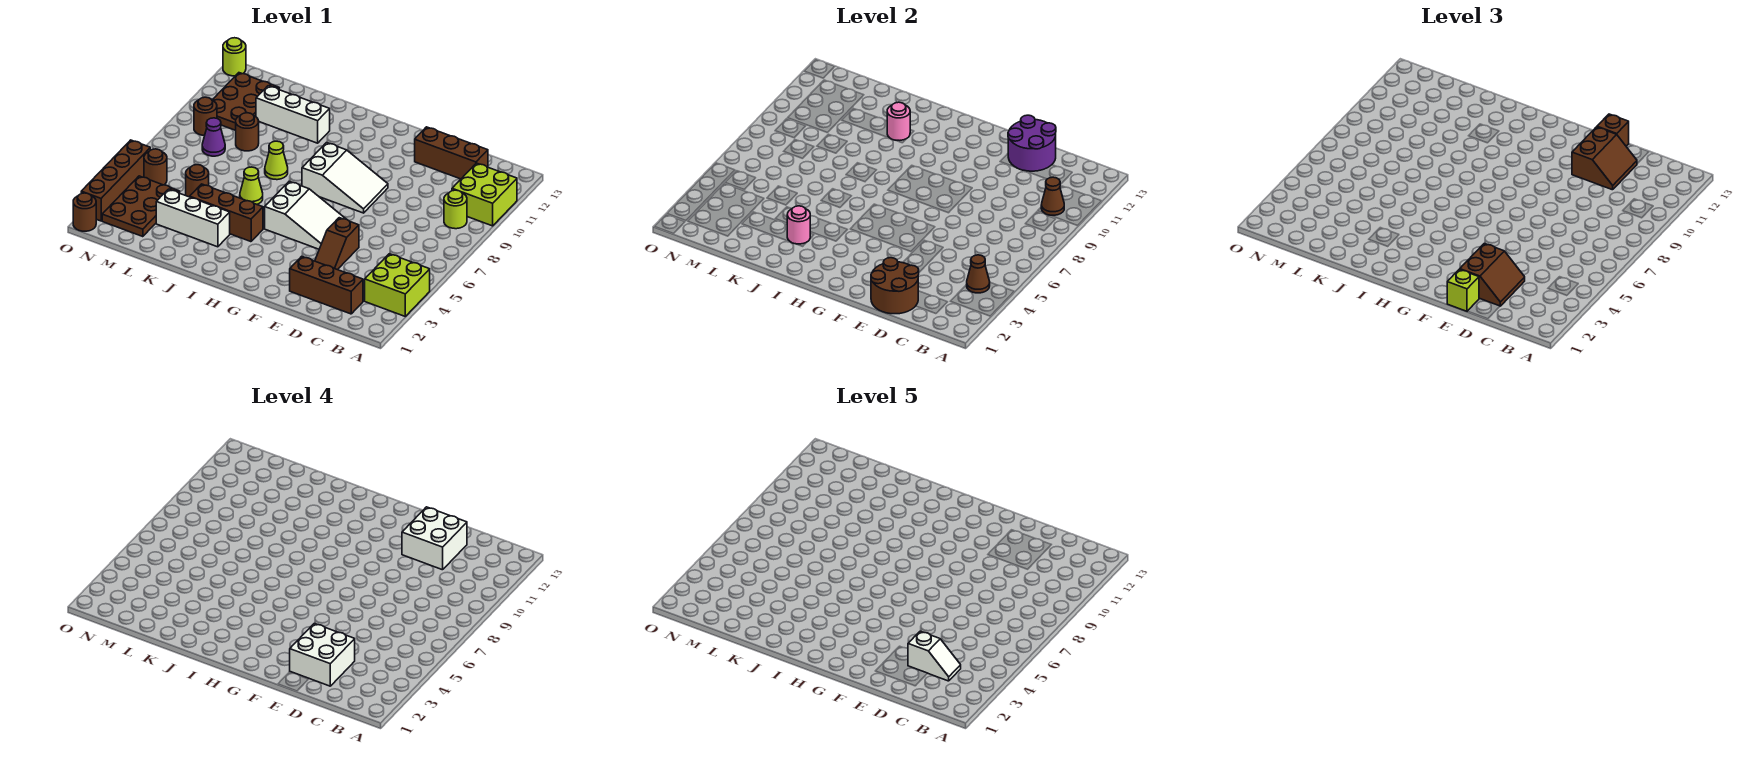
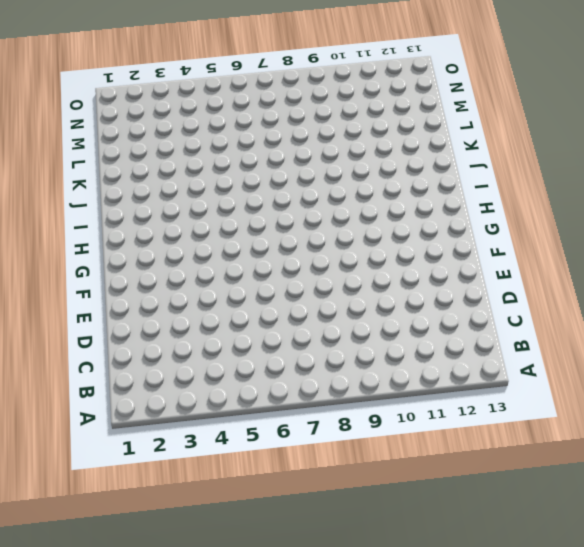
none -> lime 2x2 brick [365,254,430,316]
none -> lime 2x2 brick [452,163,517,226]
none -> lime 1x1 round brick [444,190,467,229]
none -> brown 1x3 brick [290,256,363,314]

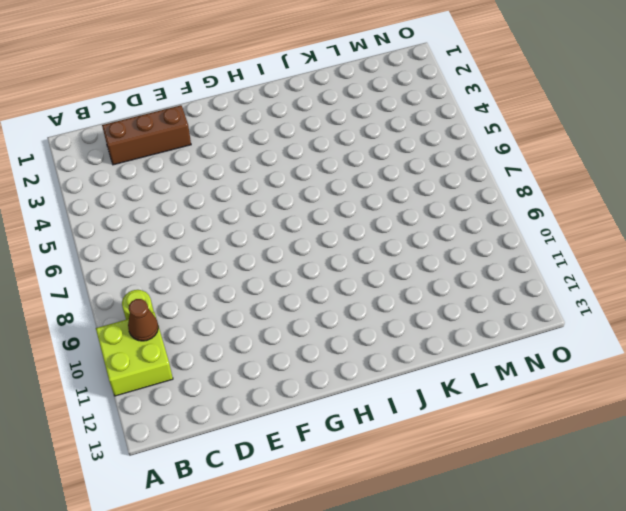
none -> lime 2x2 brick [365,254,430,316]
none -> brown 1x3 brick [415,127,488,179]
none -> brown 1x2 slope [315,218,359,270]
none -> white 2x3 slope [265,181,346,249]

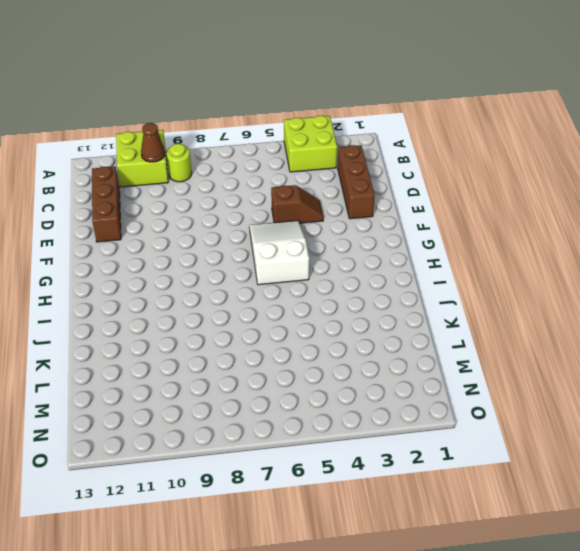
none -> white 2x3 slope [302,143,388,213]
none -> brown 1x3 brick [190,184,263,242]
none -> white 1x3 brick [156,189,230,247]
none -> lime 1x1 cone [240,167,263,204]

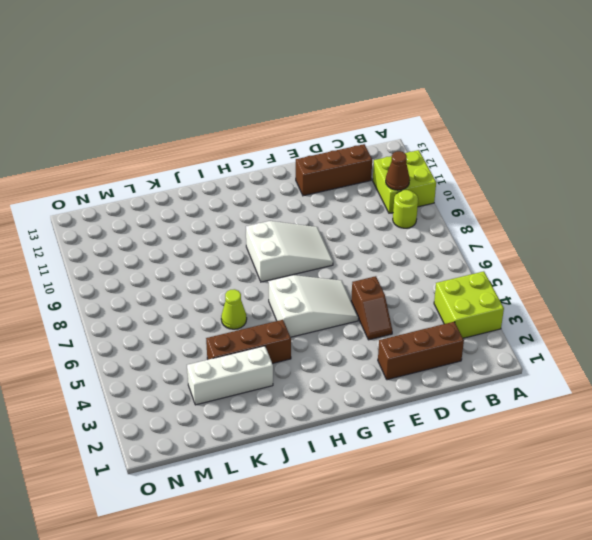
none -> lime 1x1 cone [265,141,288,180]
none -> white 1x3 brick [256,86,330,143]
none -> brown 1x1 round brick [186,165,209,197]
none -> brown 1x1 round brick [236,113,259,151]

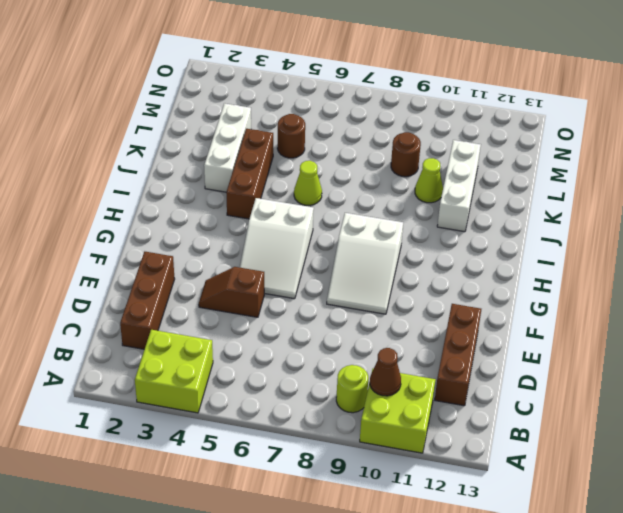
lime 1x1 cone [415,158,443,203] -> lime 1x1 cone moved to [265,141,288,180]
none -> brown 2x3 plate [102,176,180,237]
none -> purple 1x1 cone [202,118,225,156]
none -> brown 2x3 plate [213,73,279,130]
none -> brown 1x1 round brick [144,149,167,185]

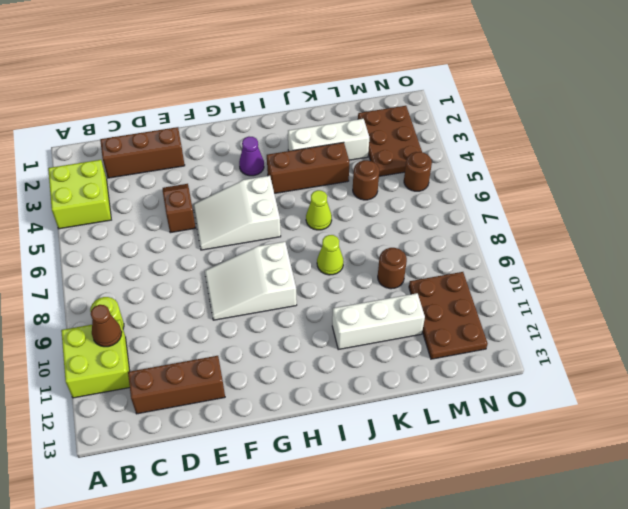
purple 1x1 cone [239,137,264,176] -> purple 1x1 cone moved to [202,118,225,156]
none -> brown 1x1 round brick [194,97,217,136]
none -> brown 1x1 round brick [73,193,96,231]
none -> brown 1x4 brick [81,140,150,221]
none -> lime 1x1 round brick [223,38,246,76]

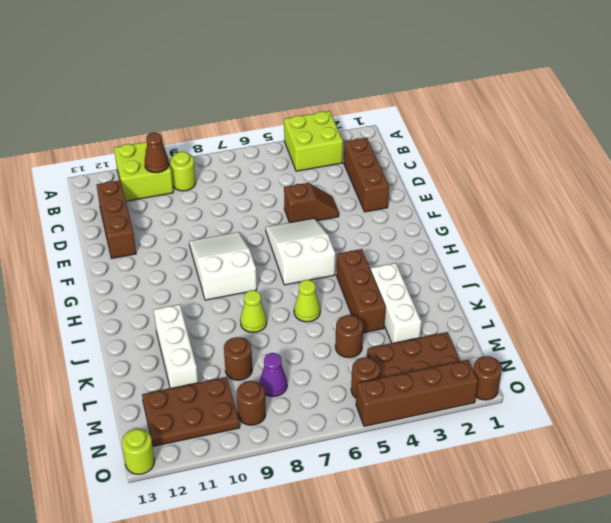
none -> brown 1x1 cone [967,255,990,293]
none -> brown 2x2 round brick [871,258,919,314]
none -> purple 2x2 round brick [1008,115,1056,171]
none -> pink 1x1 round brick [787,206,810,244]

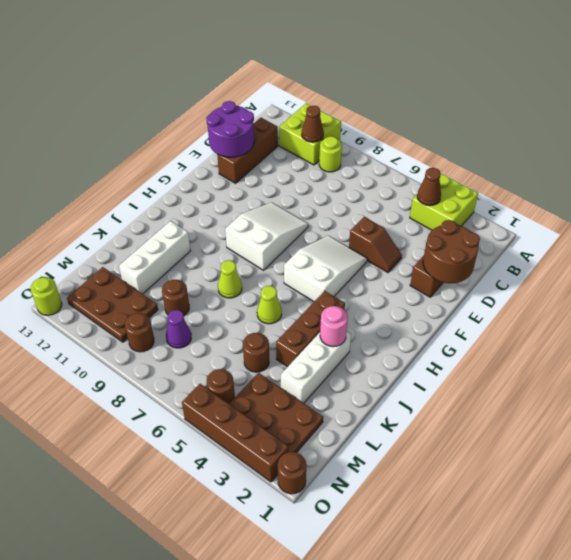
none -> pink 1x1 round brick [887,102,910,140]
none -> brown 2x2 slope [1460,244,1525,306]
none -> brown 2x2 slope [1572,127,1637,190]
none -> lime 1x1 brick [1447,269,1479,311]

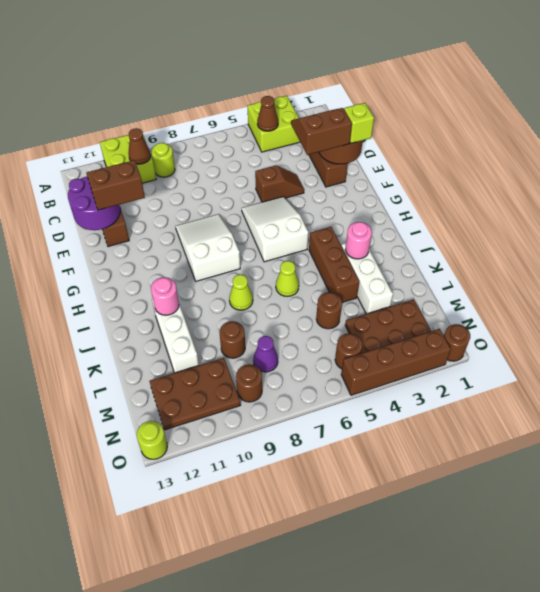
none -> brown 1x1 brick [1597,114,1629,146]
none -> white 2x2 brick [290,624,355,686]
none -> white 2x2 brick [402,507,467,570]
none -> white 1x2 slope [908,631,961,681]

